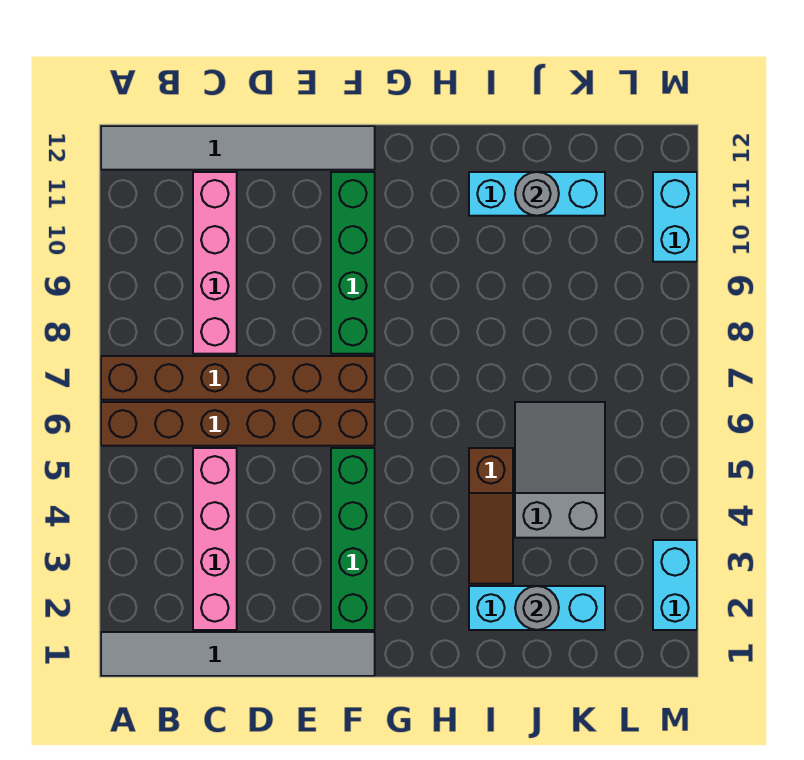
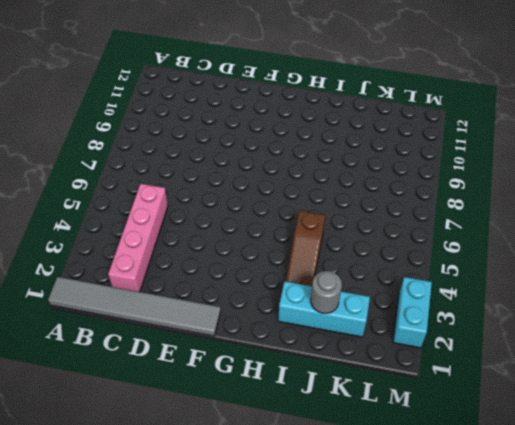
none -> brown 1x6 brick [101,402,375,446]
none -> brown 1x6 brick [101,356,375,400]
none -> grey 1x6 tile [101,126,375,170]

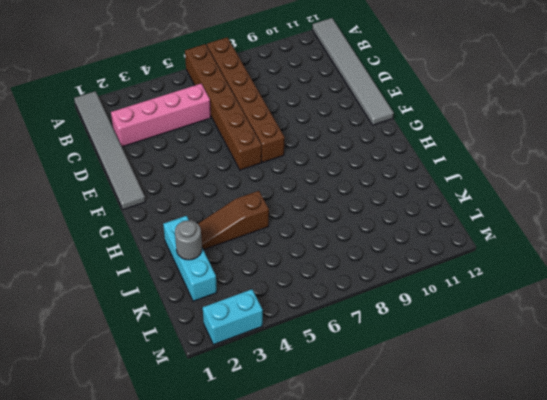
none -> pink 1x4 brick [193,172,237,354]
none -> green 1x4 brick [331,448,375,630]
none -> green 1x4 brick [331,172,375,354]

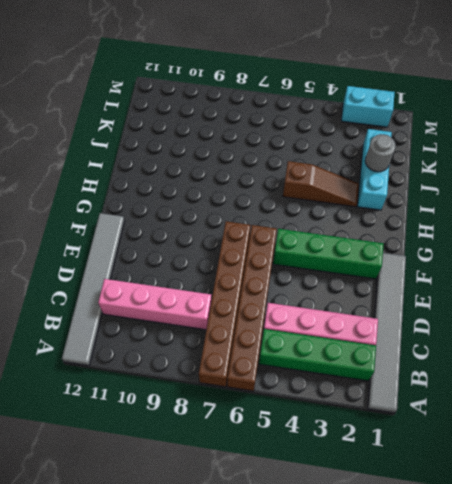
green 1x4 brick [259,329,376,381] -> green 1x4 brick moved to [331,172,375,354]
none -> cyan 1x3 brick [469,172,605,216]
none -> grey 2x3 slope [515,402,605,538]
none -> cyan 1x2 brick [653,172,697,262]

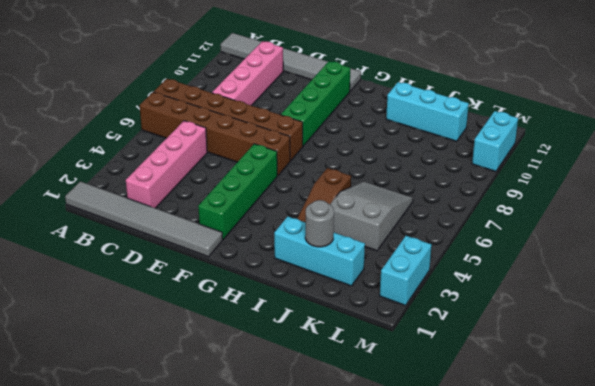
none -> grey 1x1 round brick [515,172,559,216]

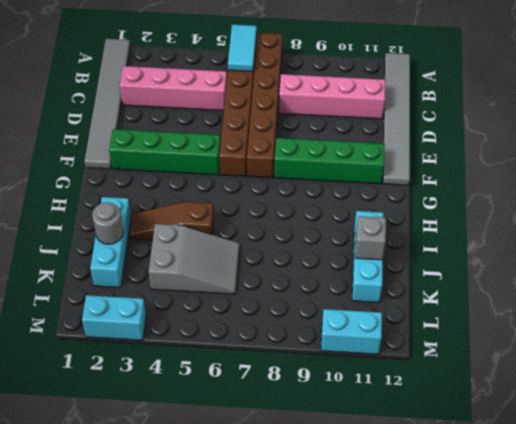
cyan 1x2 tile [228,25,257,72] -> none
grey 1x1 brick [355,216,386,260] -> grey 1x1 round brick [515,172,559,216]

